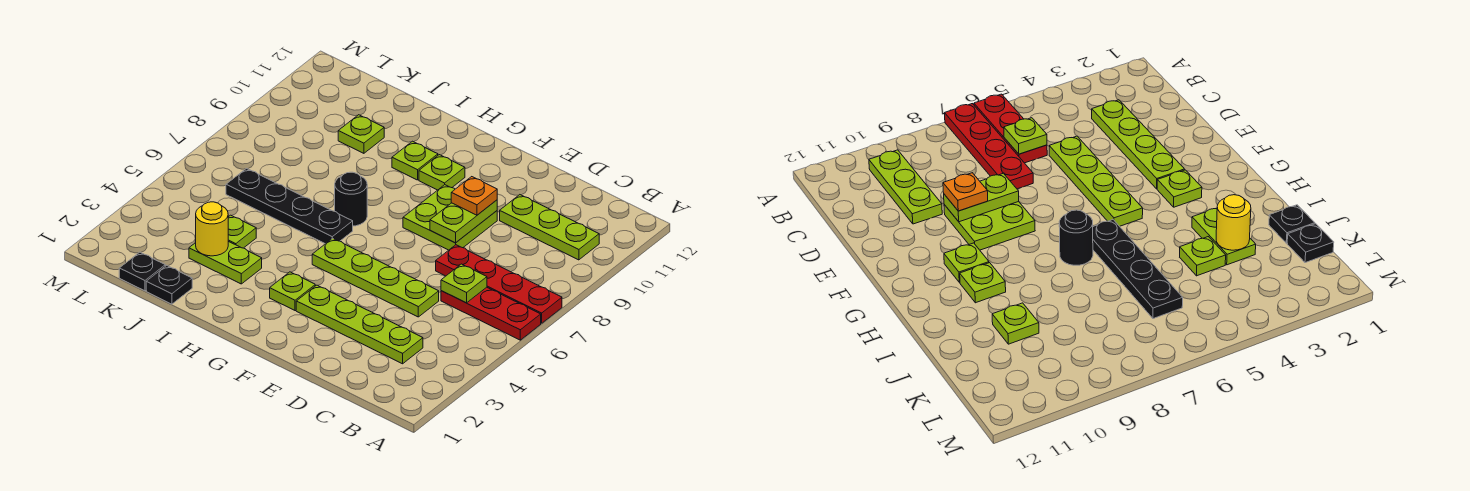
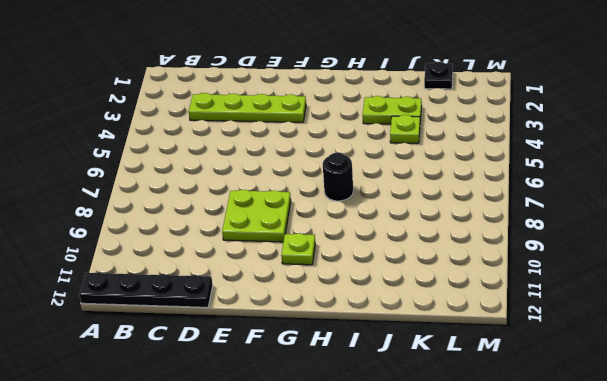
black 1x4 plate [80,272,213,307] -> black 1x4 plate moved to [226,169,353,244]
none -> red 1x3 plate [441,287,541,340]
none -> red 1x4 plate [436,245,562,323]
none -> lime 1x3 plate [500,195,599,260]

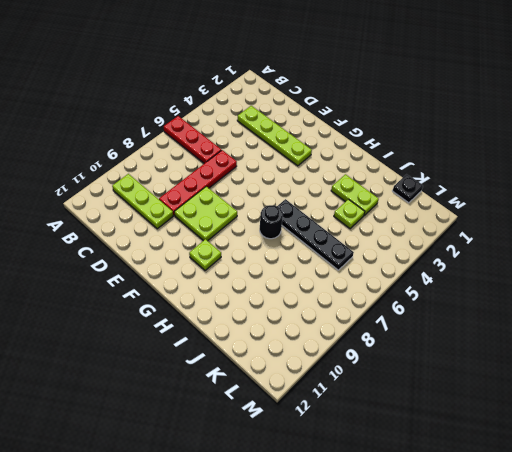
red 1x4 plate [159,150,237,216] -> red 1x4 plate turned to [436,245,562,323]
none -> lime 1x4 plate [312,238,439,317]
none -> lime 1x1 plate [270,272,315,311]
none -> lime 1x1 plate [392,141,438,180]

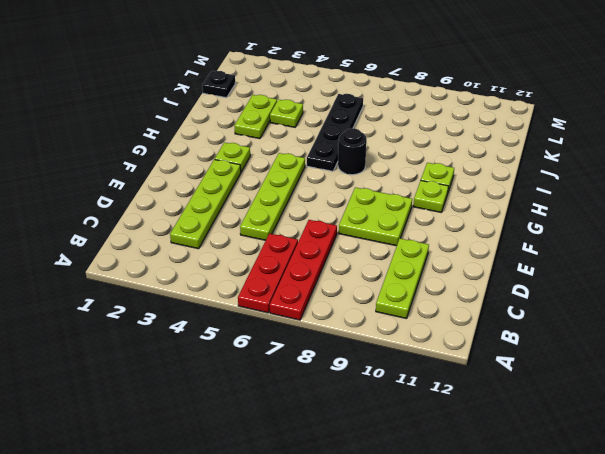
none -> black 1x1 plate [146,265,192,304]
none -> lime 1x1 plate [338,115,384,153]
none -> lime 1x1 plate [441,264,487,303]

